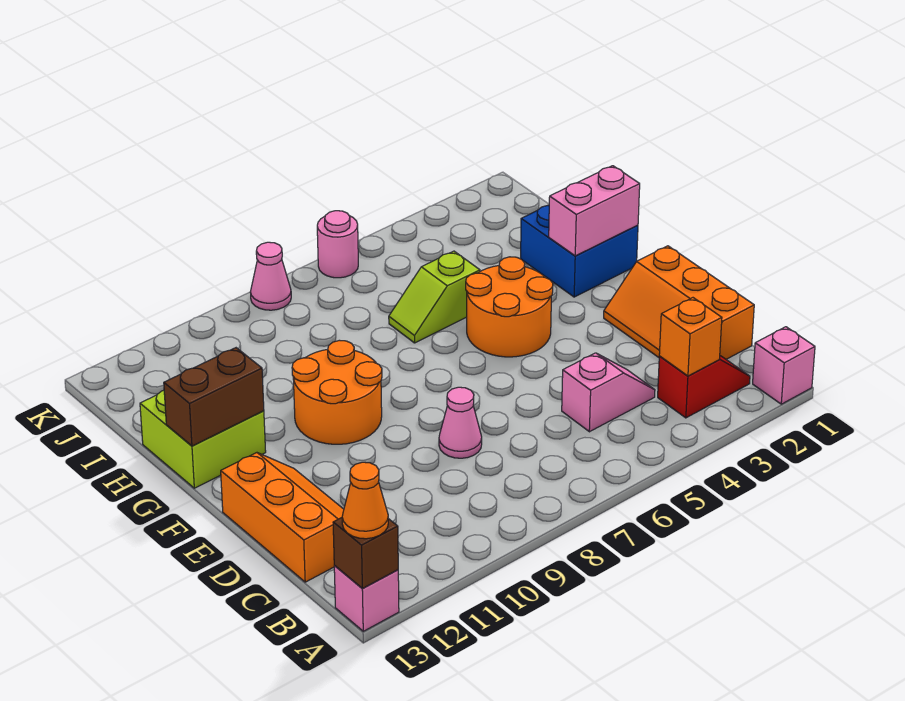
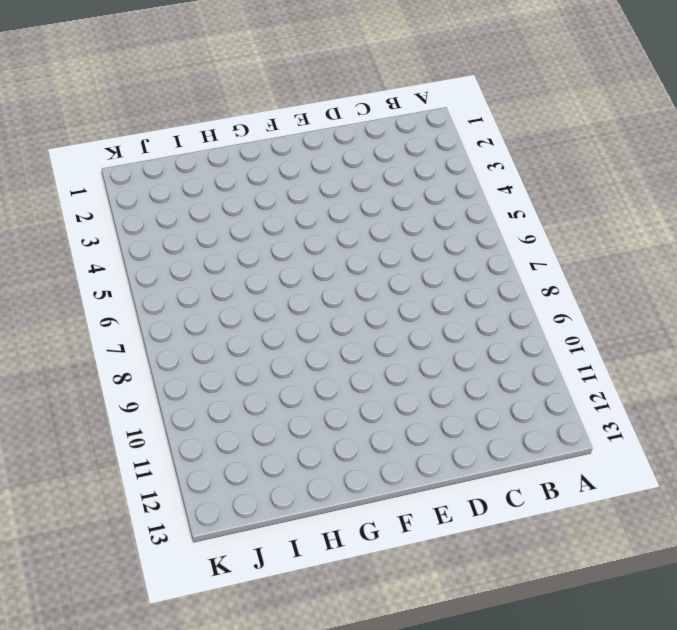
none -> pink 1x1 brick [753,327,815,404]
none -> pink 1x1 brick [334,566,399,631]
none -> red 1x2 slope [658,356,750,418]

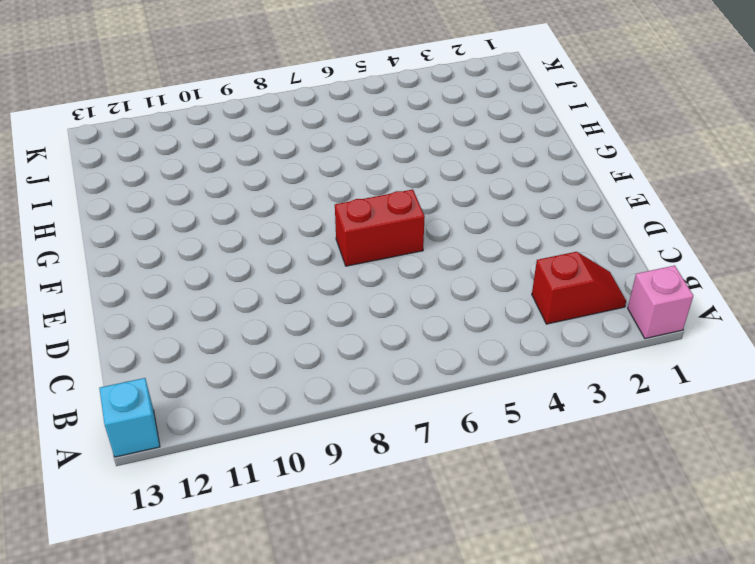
cyan 1x1 brick [99,378,160,457] -> pink 1x1 brick [334,566,399,631]
red 1x2 brick [335,189,425,266] -> none
none -> orange 2x3 slope [604,246,754,359]
none -> pink 1x2 slope [562,353,655,432]
none -> orange 2x3 slope [221,453,344,582]

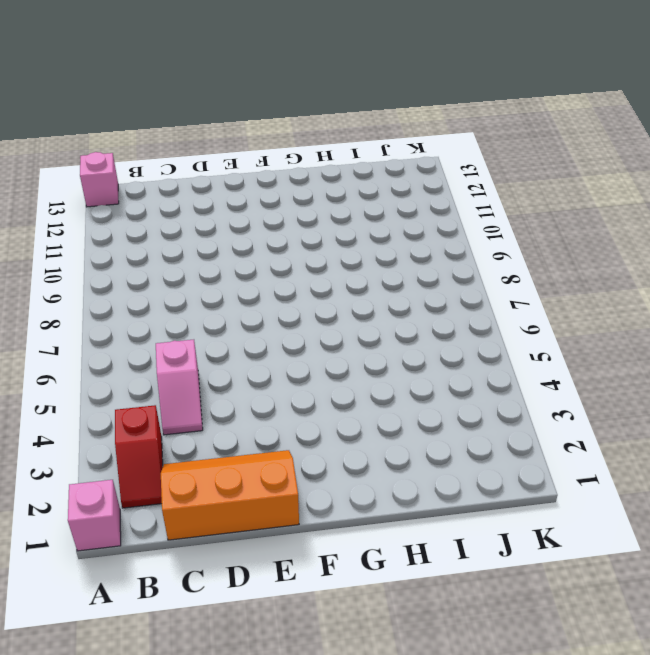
none -> orange 2x3 slope [221,453,344,582]
none -> pink 1x1 cone [439,387,482,458]
none -> orange 2x2 round brick [466,257,553,357]

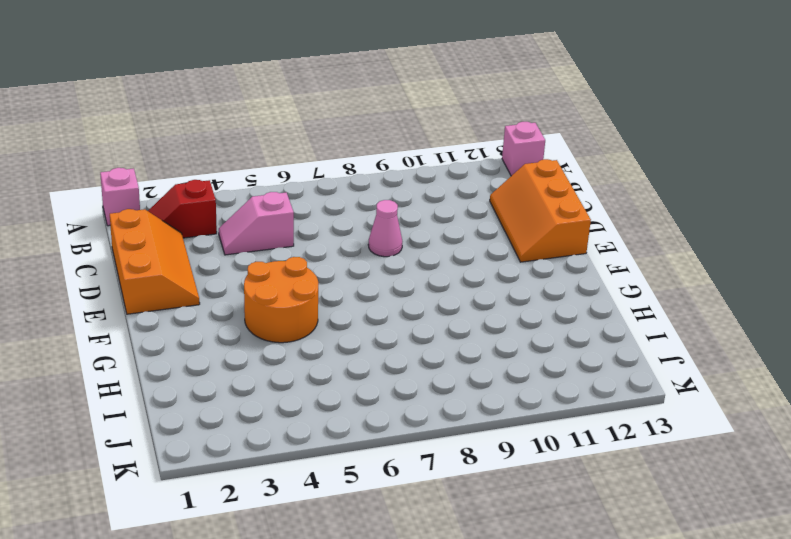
none -> orange 2x2 round brick [292,340,382,444]
none -> blue 2x2 brick [521,205,638,297]
none -> lime 2x2 brick [140,390,266,488]

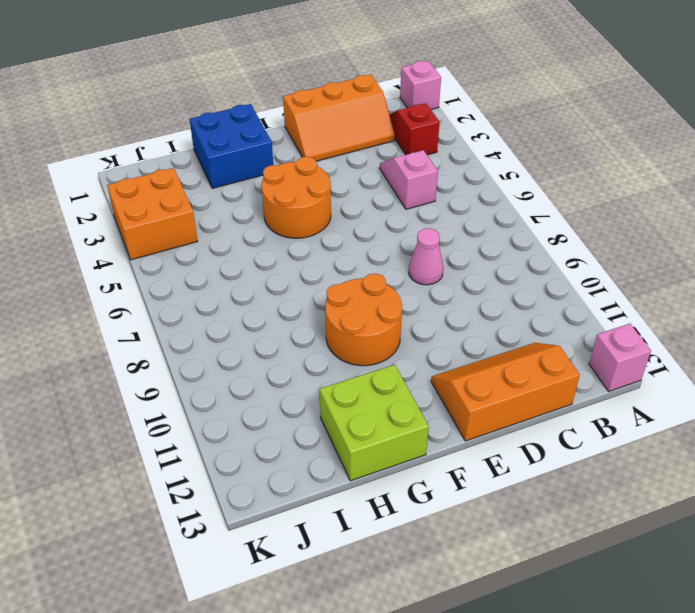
orange 2x2 brick [107,168,197,260] -> none
none -> lime 1x2 slope [389,251,480,343]
none -> pink 1x1 round brick [317,211,358,278]
none -> pink 1x1 cone [250,242,291,310]

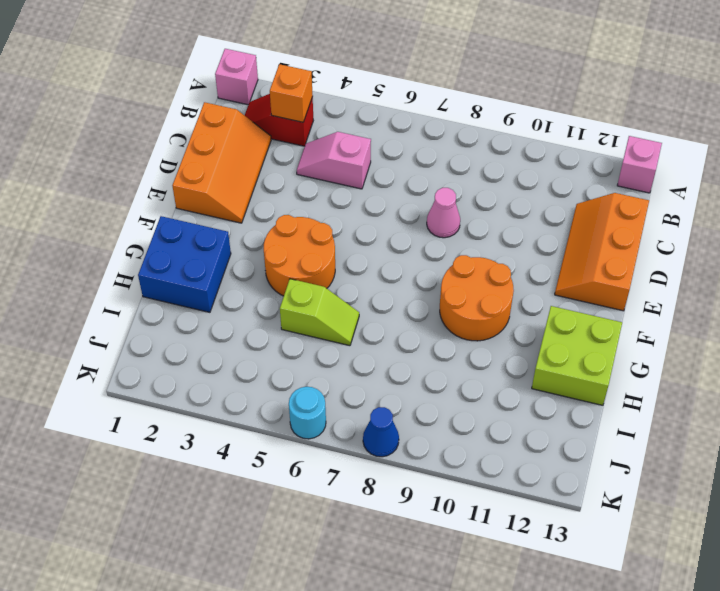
cyan 1x1 round brick [289,387,326,439] -> pink 1x1 round brick [317,211,358,278]
blue 1x1 cone [363,407,399,457] -> pink 1x1 cone [250,242,291,310]
none -> brown 1x1 brick [333,518,398,588]
none -> pink 1x2 brick [549,166,640,256]
none -> brown 1x2 brick [164,348,264,446]

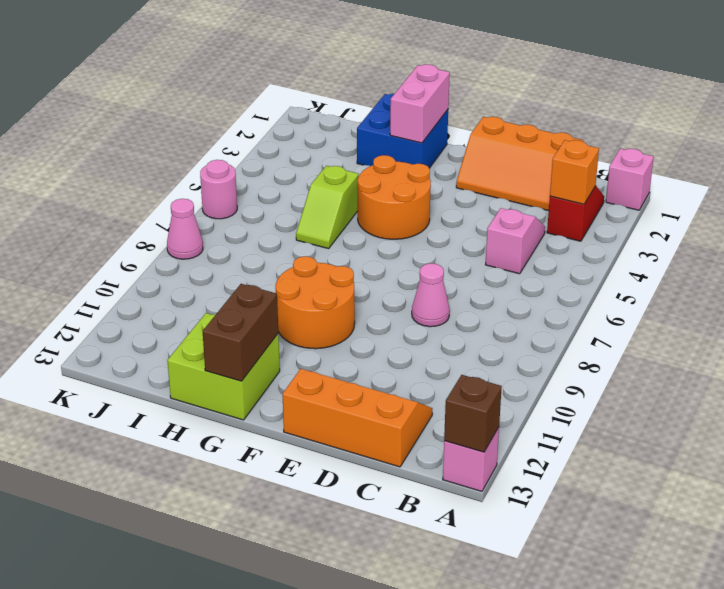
none -> orange 1x1 cone [342,462,388,539]

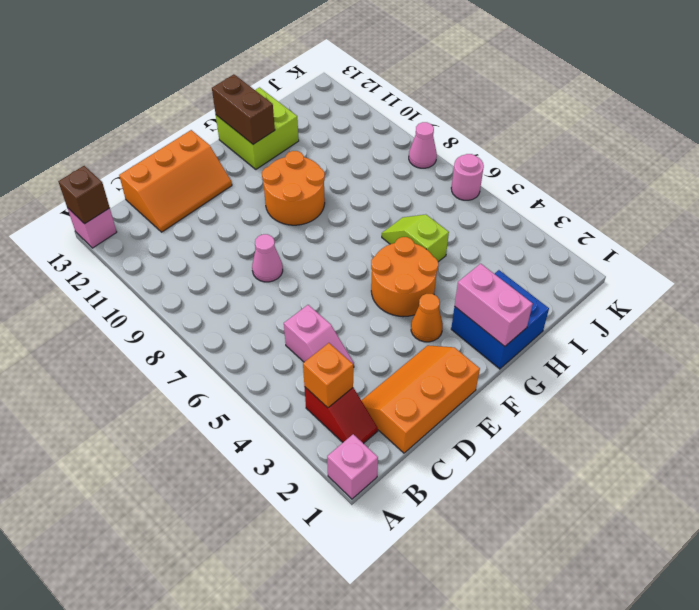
orange 1x1 cone [411,294,443,342] -> orange 1x1 cone moved to [342,462,388,539]

